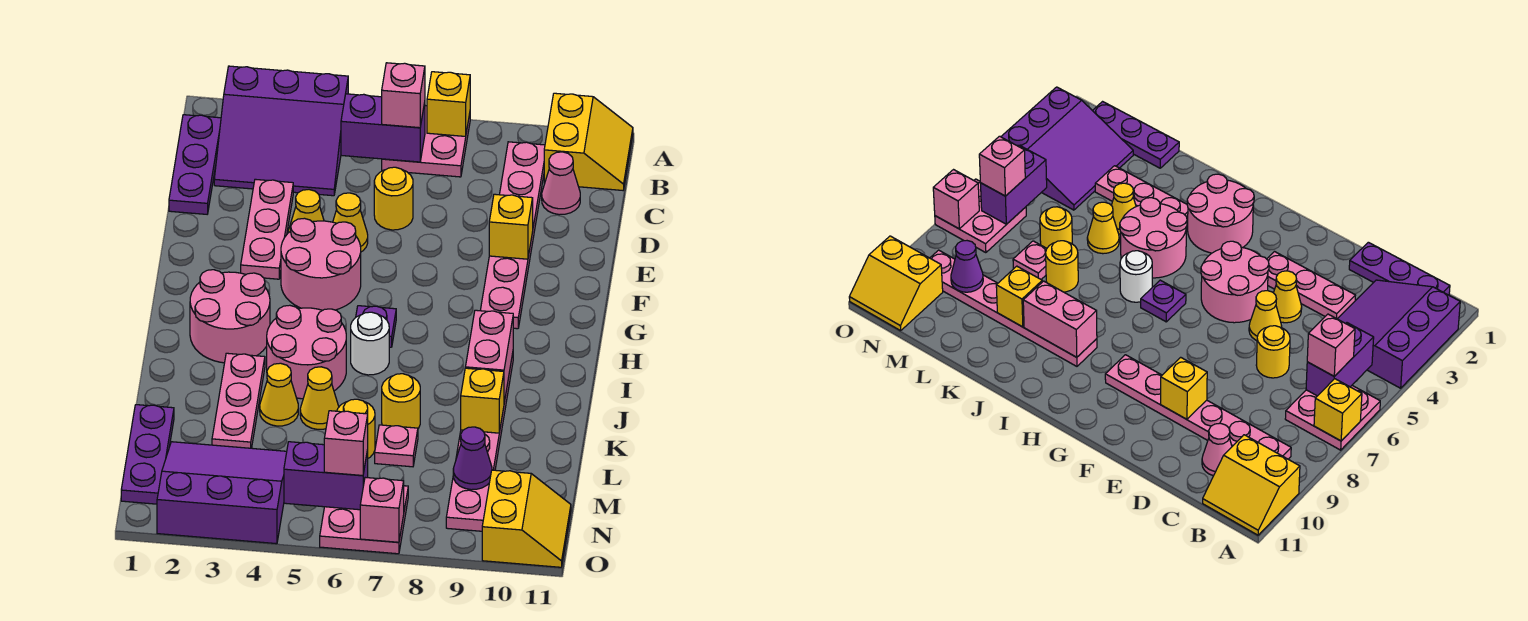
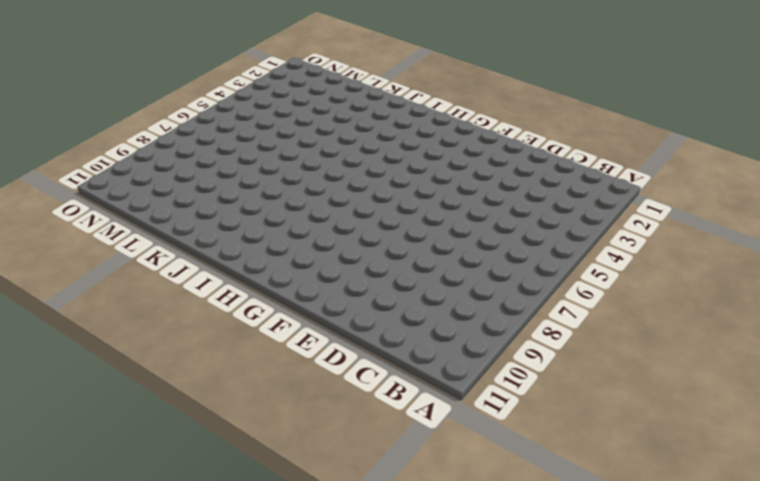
none -> purple 3x3 slope [214,66,348,196]
none -> pink 2x2 plate [382,106,470,177]
none -> yellow 2x2 slope [544,93,633,190]
none -> purple 1x3 plate [169,115,221,214]

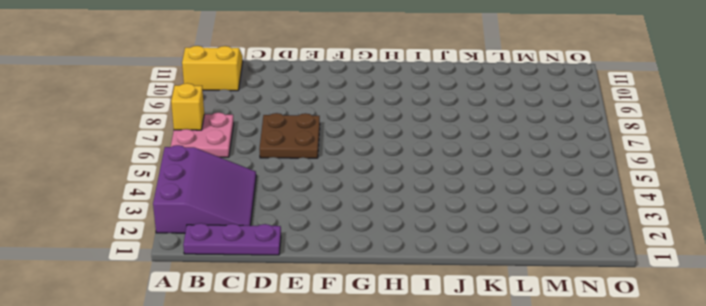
brown 2x2 plate [259,113,320,158] -> yellow 1x1 round brick [374,167,413,230]
none -> pink 1x6 plate [480,142,545,329]
none -> pink 1x1 cone [542,152,580,215]
none -> pink 1x3 plate [241,179,293,279]
none -> yellow 1x1 cone [288,190,324,233]

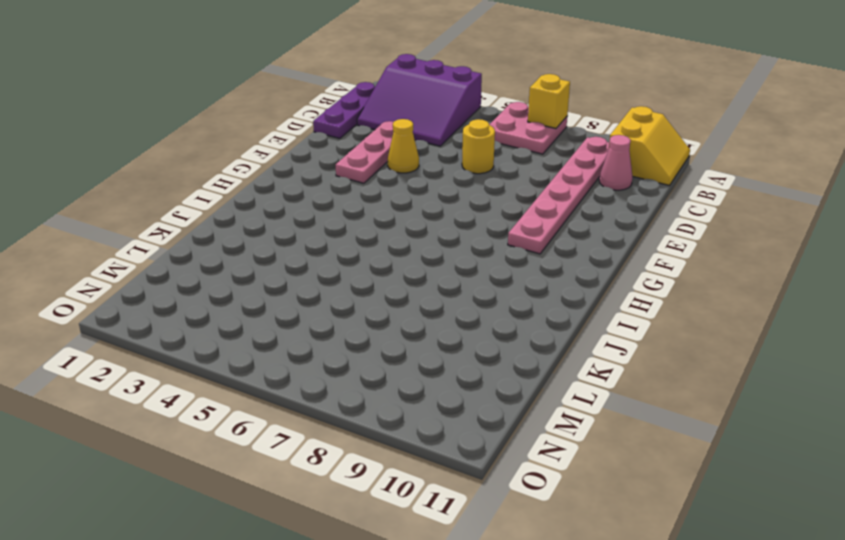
none -> yellow 1x1 cone [333,193,368,252]
none -> pink 2x2 round brick [281,218,361,310]
none -> pink 2x2 round brick [190,270,270,363]
none -> purple 1x1 plate [356,306,396,347]

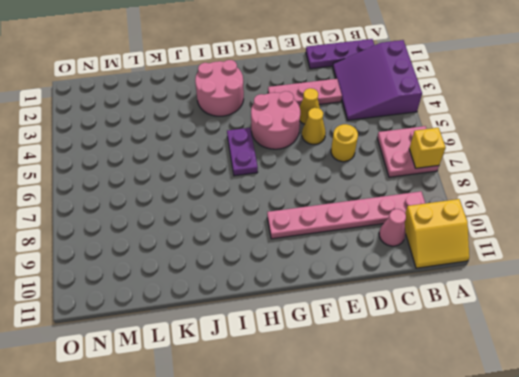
purple 1x2 plate [227,128,258,176] -> purple 1x1 plate [356,306,396,347]
none -> pink 2x2 round brick [267,305,346,399]
none -> white 1x1 round brick [351,312,389,375]
none -> pink 1x6 plate [446,354,513,531]
none -> pink 1x3 plate [212,353,265,448]

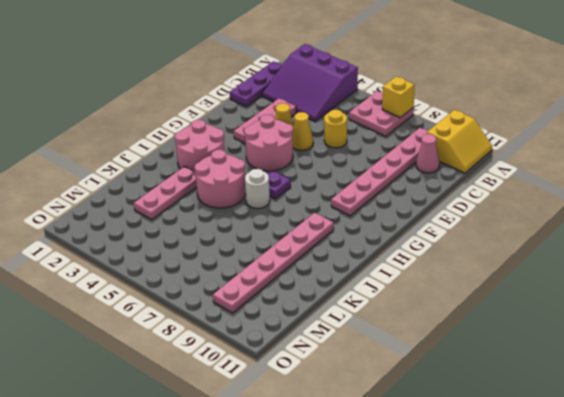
none -> yellow 1x1 cone [260,363,298,426]
none -> yellow 1x1 cone [300,367,339,429]
none -> yellow 1x1 round brick [382,374,420,428]
none -> purple 1x3 plate [121,405,174,504]

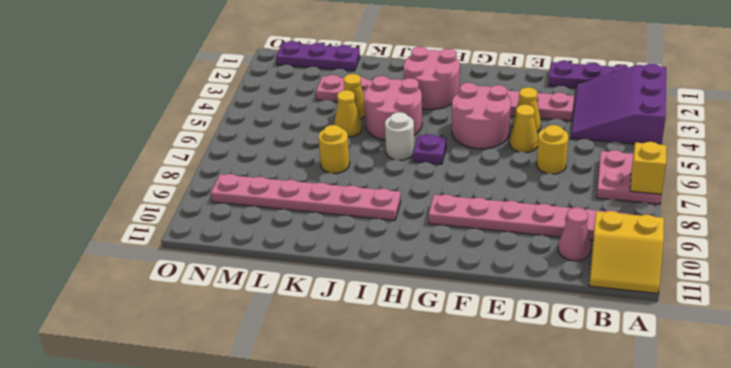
none -> yellow 1x1 round brick [337,399,375,458]
none -> pink 1x1 plate [375,425,418,467]
none -> purple 3x3 slope [157,442,287,544]
none -> pink 2x2 plate [320,486,408,554]

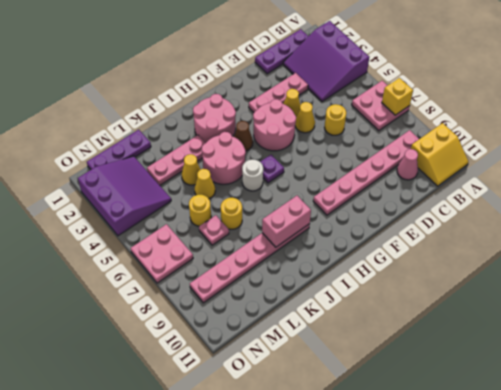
brown 1x1 cone [234,121,253,151] -> none
none -> yellow 2x2 slope [482,470,571,567]
none -> purple 1x2 brick [341,94,425,162]
none -> yellow 1x1 brick [489,194,533,259]
none -> yellow 1x1 brick [461,368,504,433]

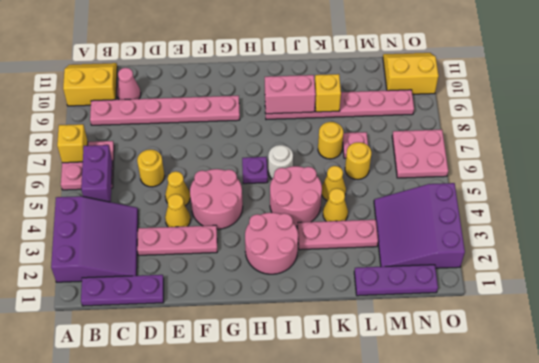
none -> yellow 1x1 brick [489,194,533,259]
none -> purple 1x1 cone [453,427,492,490]
none -> purple 1x2 brick [284,442,368,510]
none -> pink 1x1 brick [360,477,404,542]

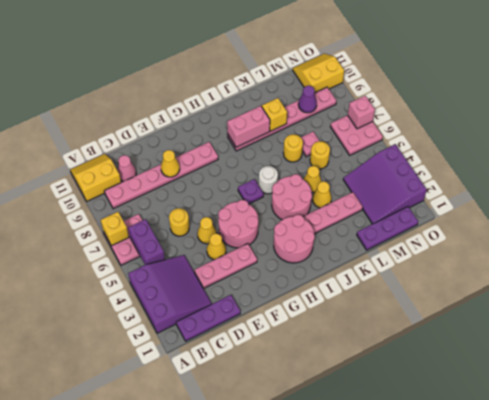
yellow 1x1 cone [161,150,180,177] -> yellow 1x1 brick [489,194,533,259]
none -> purple 1x2 brick [284,442,368,510]
none -> pink 1x1 brick [382,63,425,128]
none -> pink 1x1 brick [324,411,368,476]

